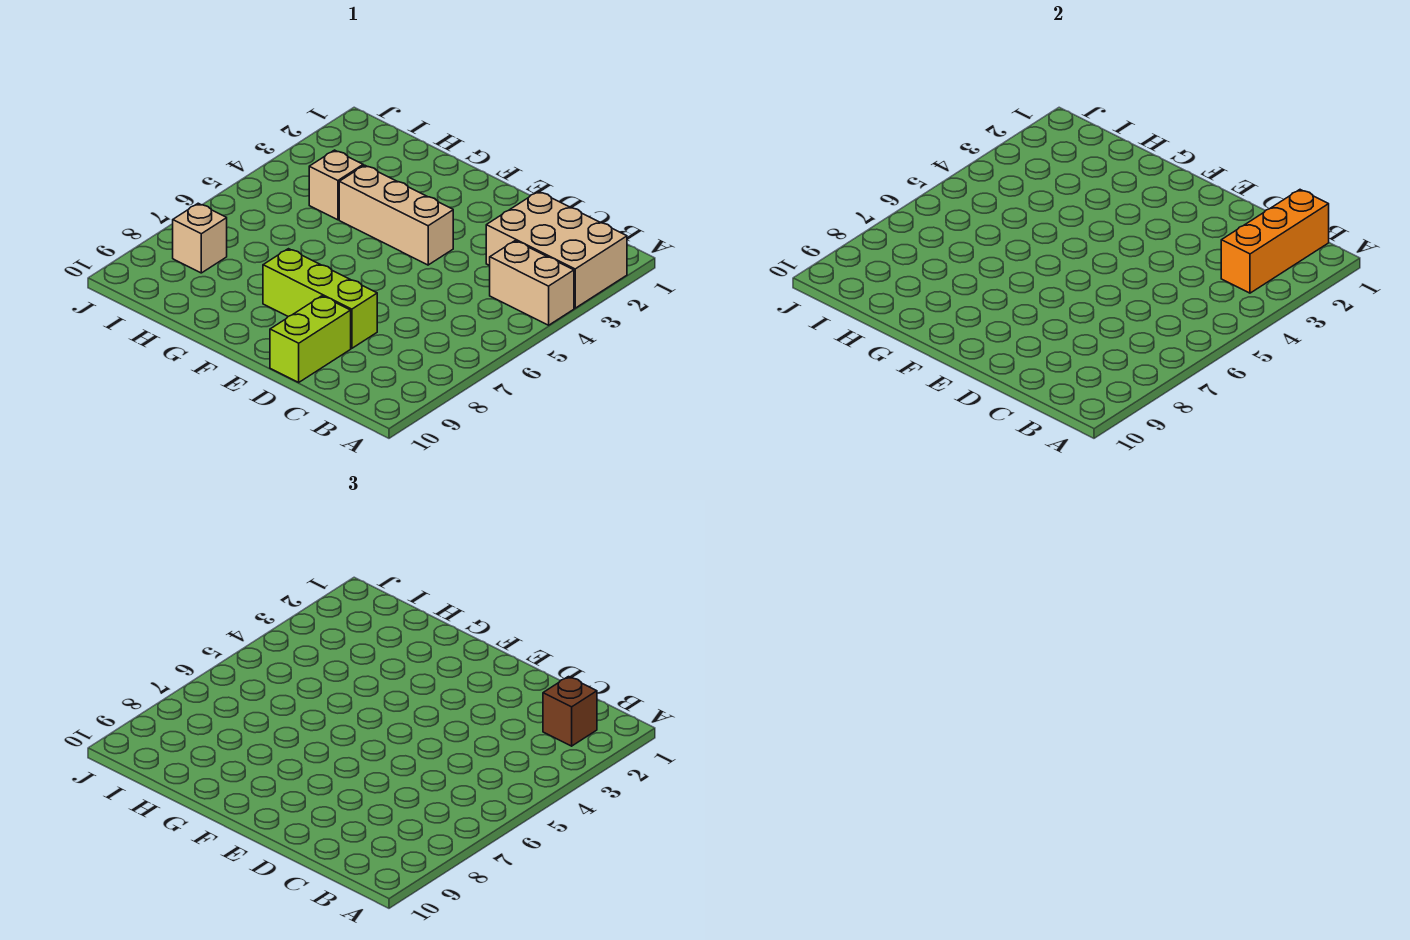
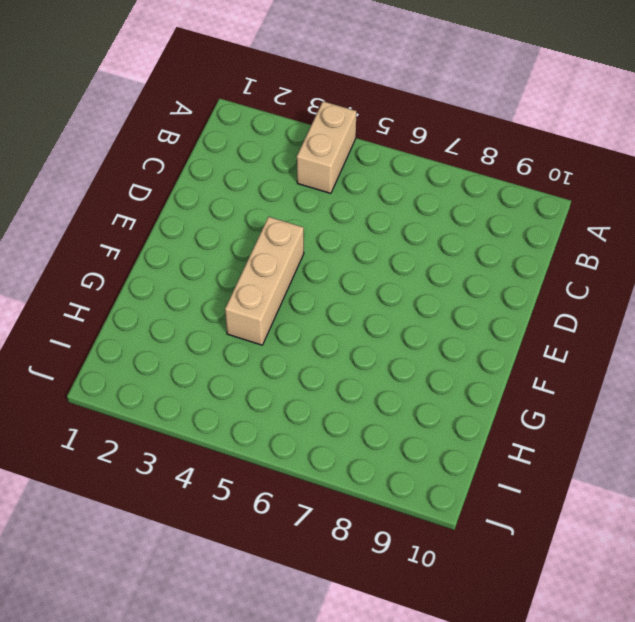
none -> tan 2x3 brick [486,191,627,308]
none -> lime 1x3 brick [263,249,377,348]

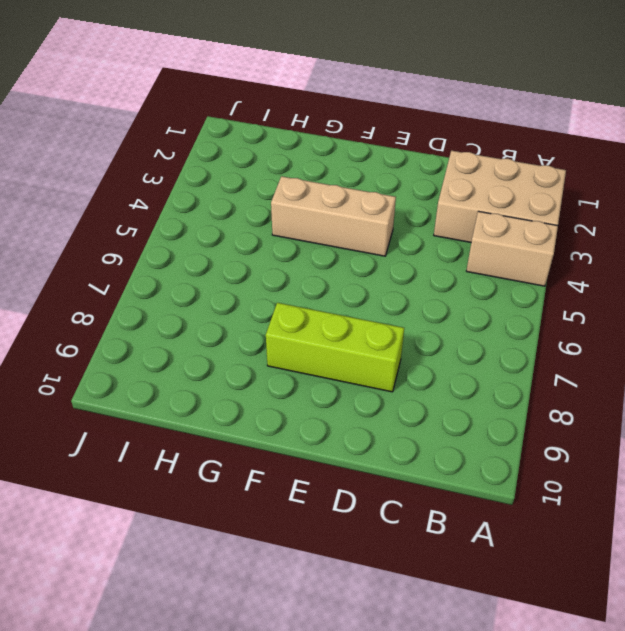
none -> lime 1x2 brick [270,296,351,382]
none -> tan 1x1 brick [309,150,363,220]

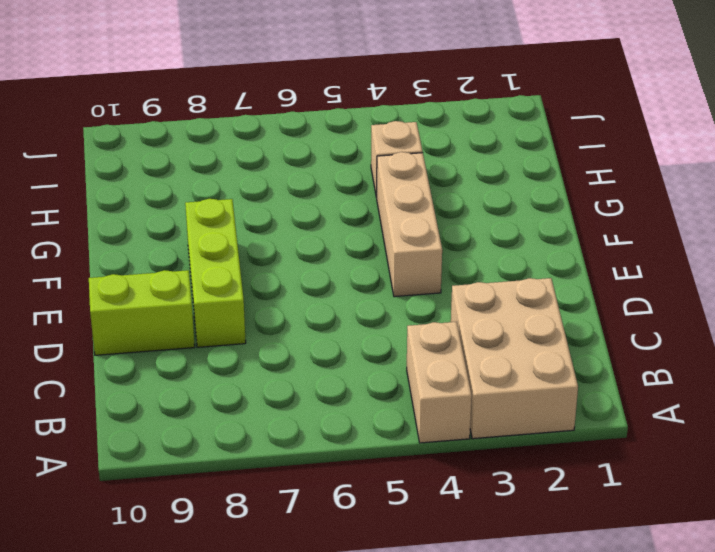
none -> tan 1x1 brick [173,203,227,273]
none -> orange 1x3 brick [1221,190,1329,293]

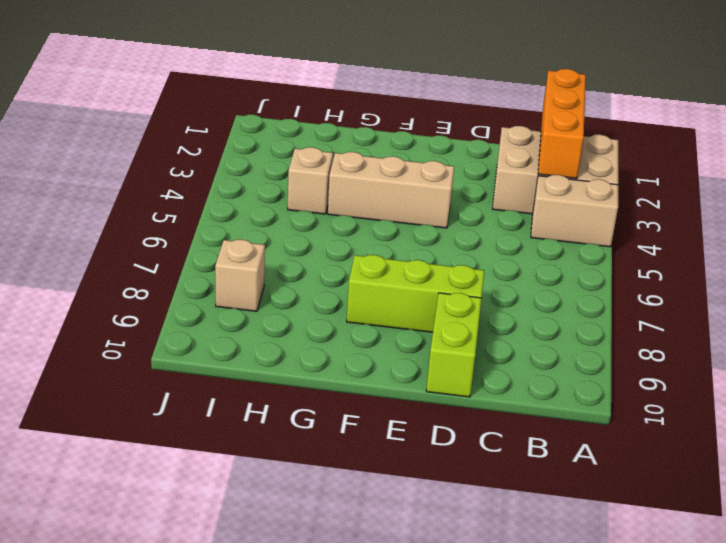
none -> brown 1x1 brick [543,677,597,746]

